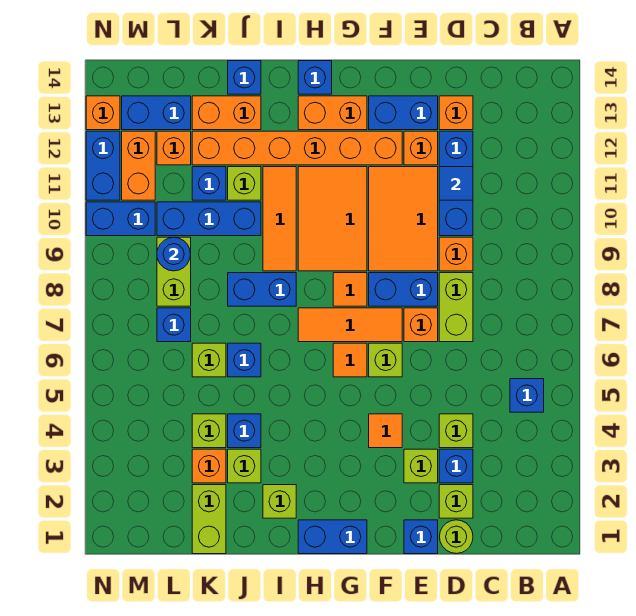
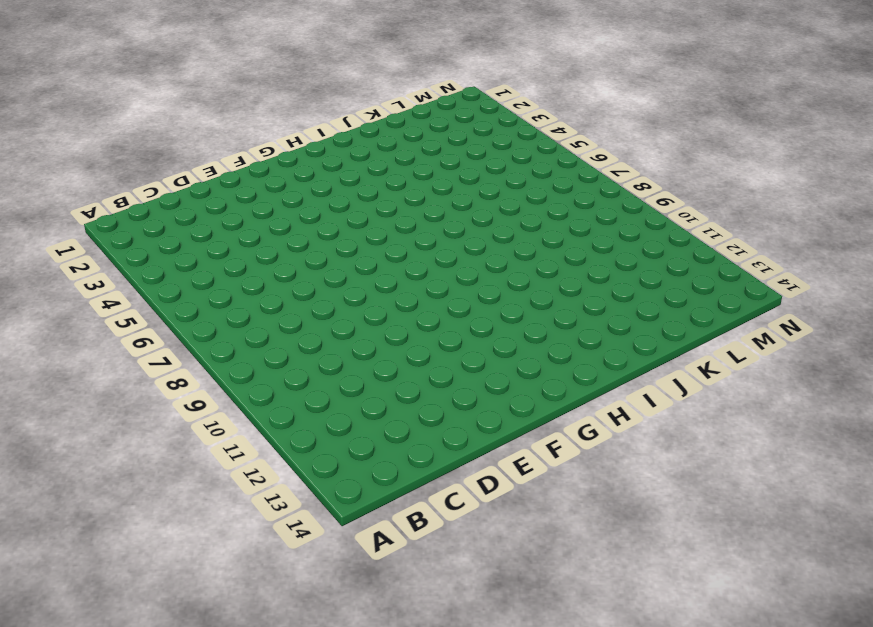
none -> blue 1x1 brick [510,379,544,412]
none -> lime 1x1 round brick [439,520,473,554]
none -> lime 1x1 brick [439,485,473,518]
none -> blue 1x1 brick [439,449,473,483]

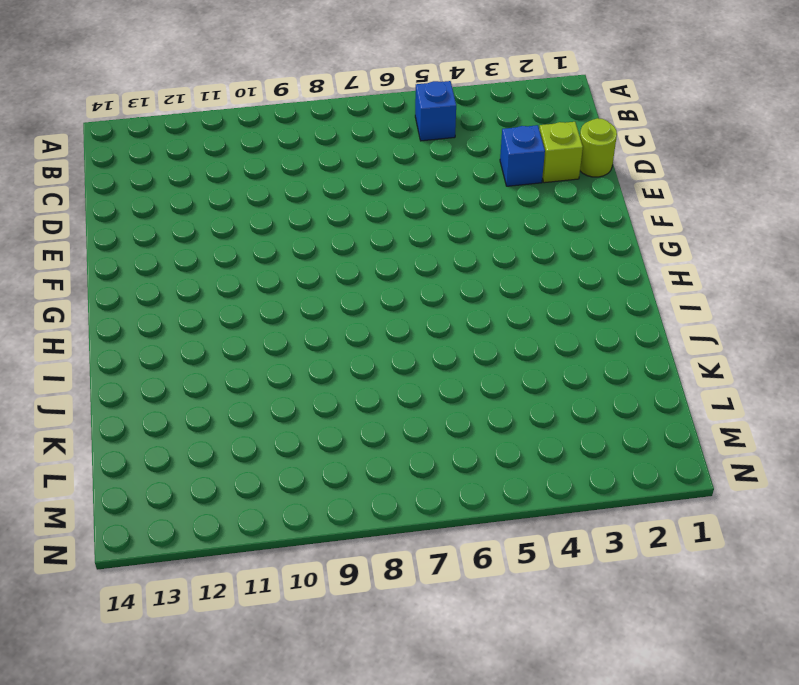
none -> lime 1x1 brick [439,414,473,448]
none -> lime 1x2 brick [439,273,473,342]
none -> orange 1x1 brick [439,237,473,271]
none -> blue 1x3 brick [439,131,473,236]

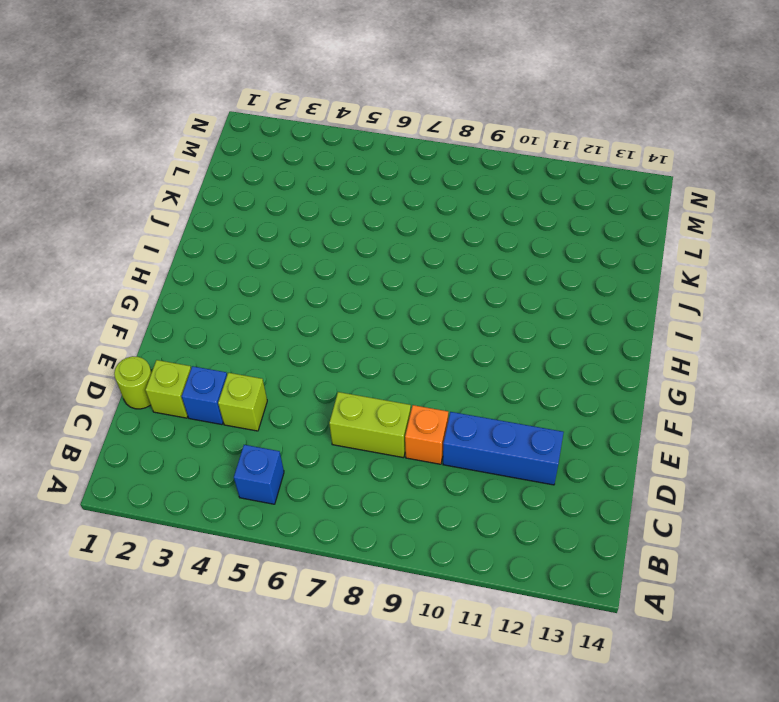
none -> orange 1x1 brick [439,96,473,130]
none -> blue 1x1 brick [404,520,438,554]
none -> lime 1x1 brick [404,449,438,483]
none -> orange 1x1 brick [404,308,438,342]

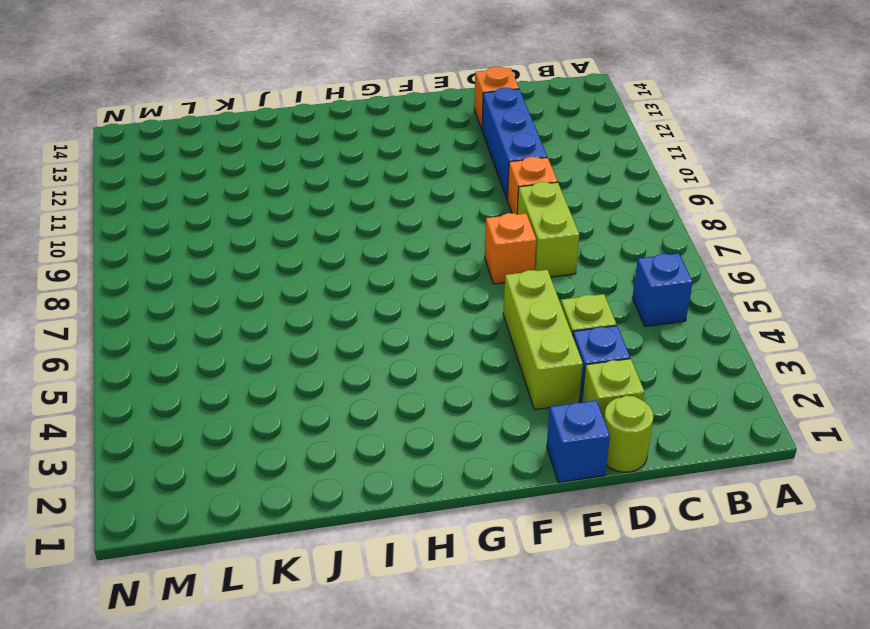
lime 1x3 brick [503,270,583,409] -> lime 1x1 brick [404,449,438,483]
none -> blue 1x2 brick [369,273,438,306]
none -> orange 2x3 tile [369,167,438,271]
none -> orange 1x1 brick [404,131,438,165]
none -> blue 1x2 brick [369,96,438,130]

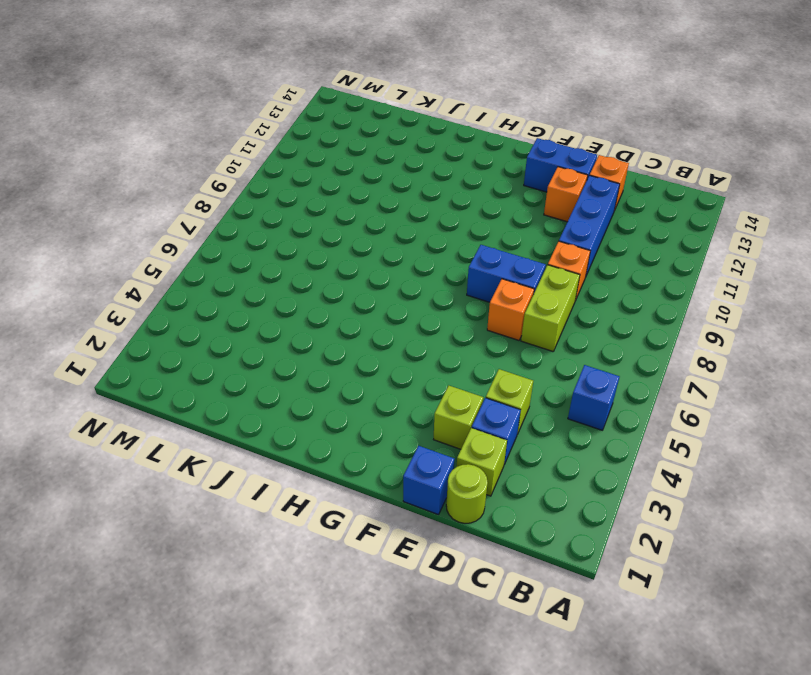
none -> orange 2x3 tile [369,167,438,271]
none -> orange 1x1 tile [369,414,402,448]
none -> lime 1x1 brick [369,343,402,377]
none -> orange 1x3 tile [298,308,402,342]

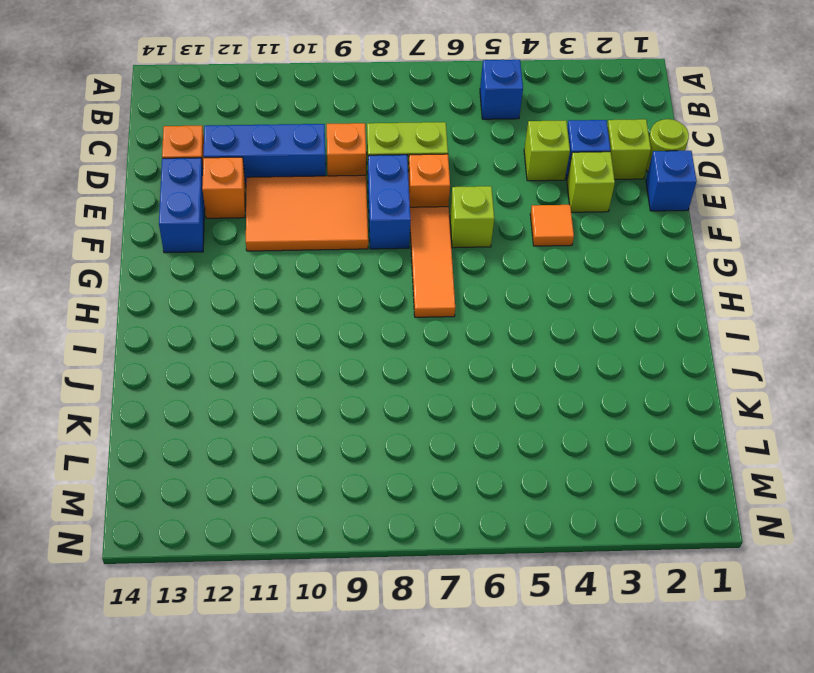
none -> orange 1x6 brick [192,131,402,165]
none -> blue 1x2 brick [298,520,367,554]
none -> orange 1x1 tile [333,343,367,377]
none -> orange 1x1 tile [333,273,367,306]

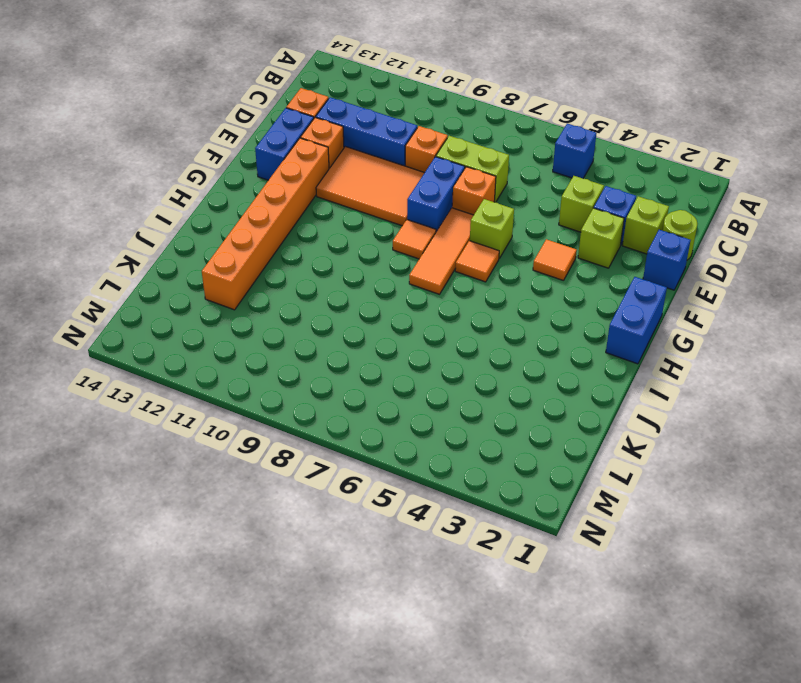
none -> orange 2x3 tile [298,167,367,271]
none -> orange 1x2 brick [298,96,367,130]
none -> blue 1x1 brick [298,61,332,94]
none -> lime 1x1 brick [263,485,296,518]

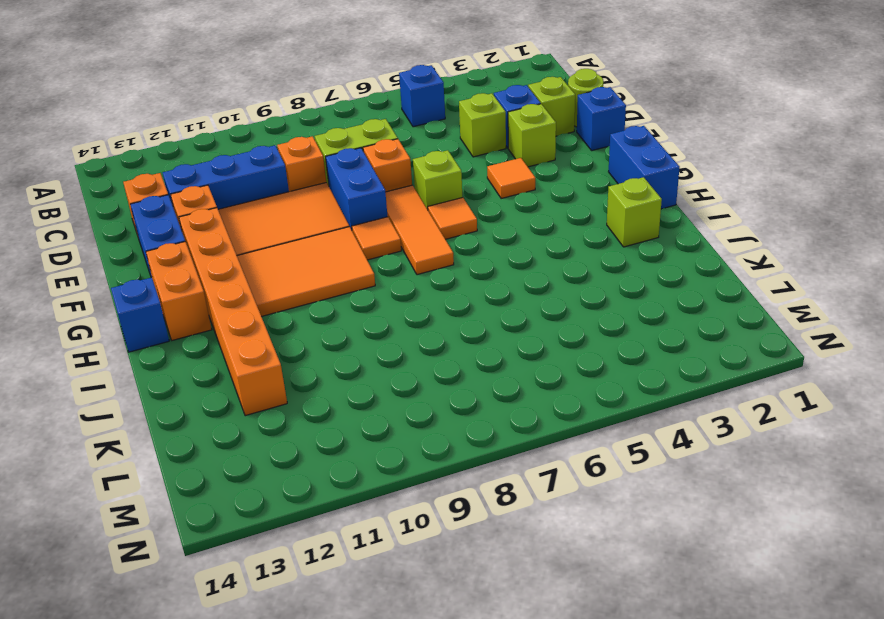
none -> blue 1x2 brick [228,273,296,306]
none -> orange 1x3 tile [263,167,296,271]
none -> lime 1x1 brick [228,449,261,483]
none -> blue 1x1 brick [228,414,261,448]

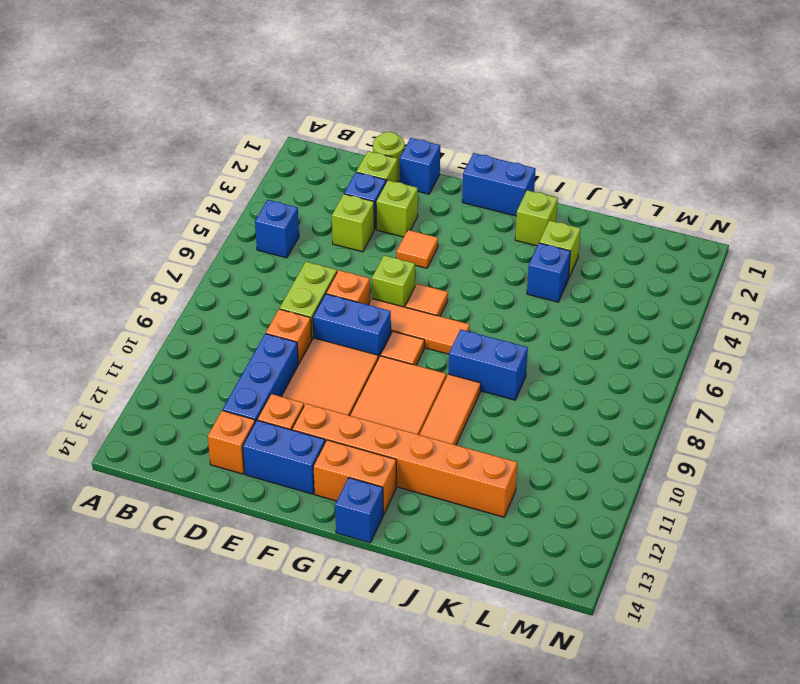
none -> blue 1x1 brick [228,343,261,377]
none -> blue 1x3 brick [157,202,261,236]
none -> lime 1x1 brick [228,167,261,200]
none -> orange 1x2 brick [192,96,261,130]

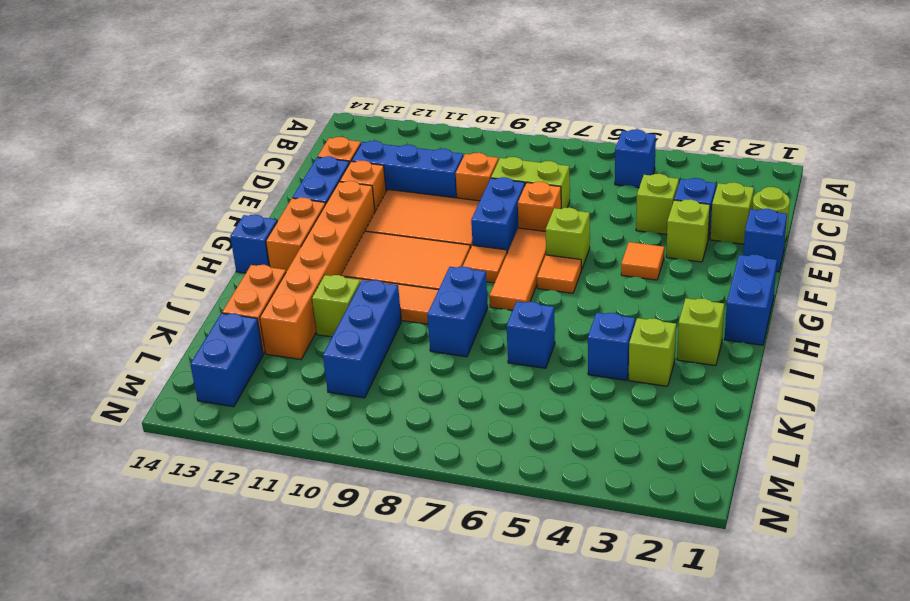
none -> blue 1x1 brick [228,61,261,94]
none -> lime 1x2 brick [192,485,226,554]
none -> orange 1x1 brick [192,449,226,483]
none -> lime 1x1 brick [192,414,226,448]

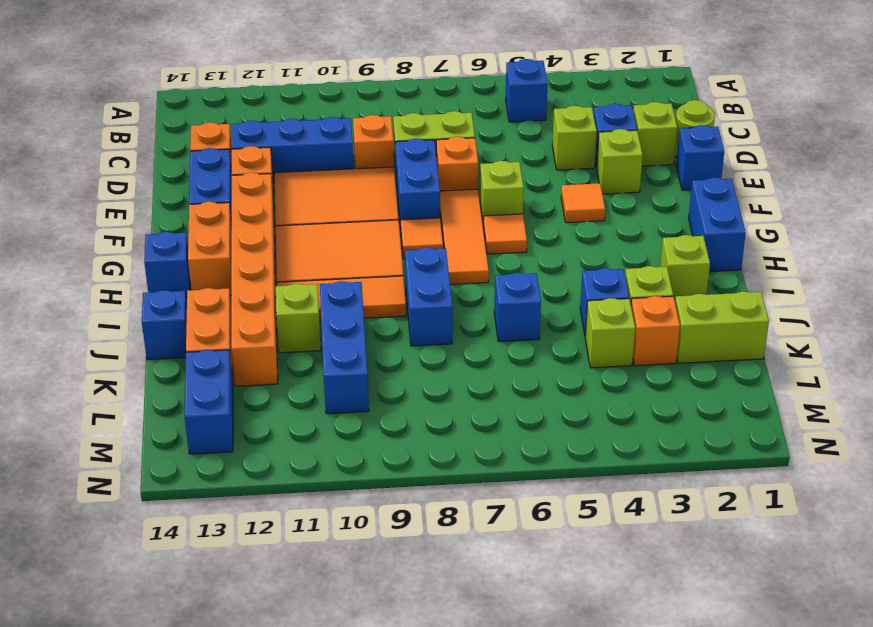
none -> lime 1x1 brick [192,343,226,377]
none -> blue 1x1 brick [192,167,226,200]
none -> blue 1x1 brick [157,308,191,342]
none -> lime 1x2 brick [157,237,191,306]

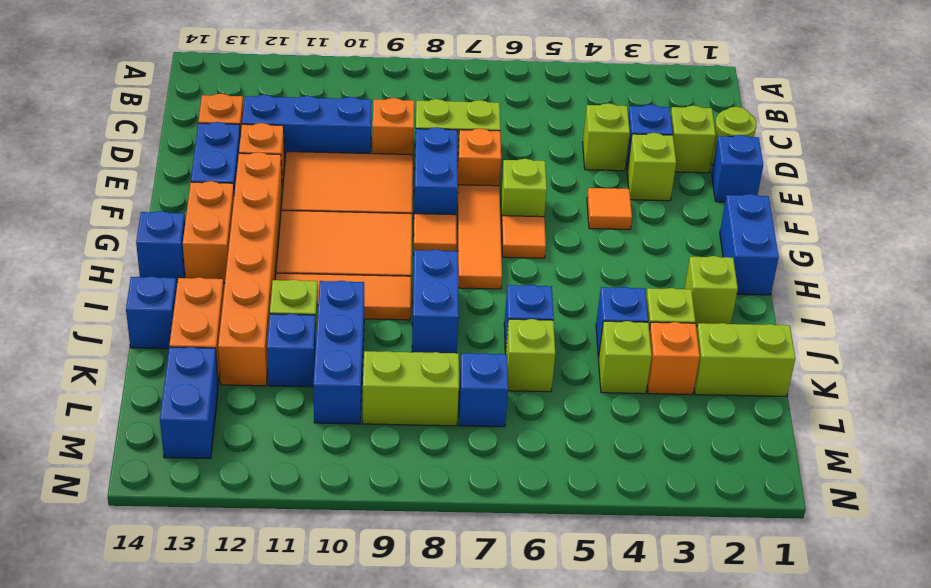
none -> blue 1x1 brick [510,379,544,412]
none -> orange 1x1 brick [157,131,191,165]
none -> blue 1x2 brick [86,202,155,236]
none -> orange 1x2 brick [122,131,155,200]

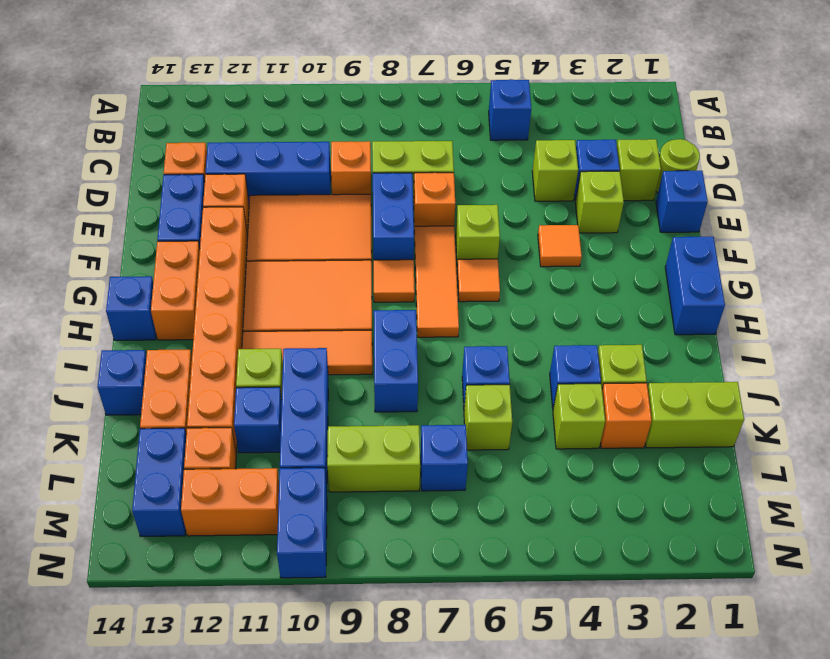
none -> lime 1x1 brick [263,485,296,518]
none -> blue 1x2 brick [86,131,120,200]
none -> orange 1x1 brick [86,96,120,130]
none -> blue 1x1 tile [439,167,473,200]

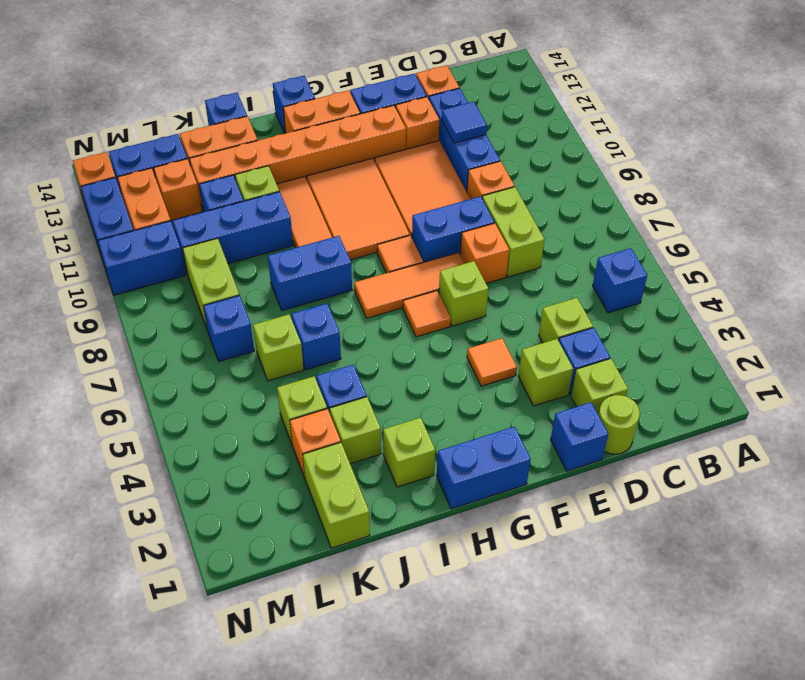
none -> blue 1x1 round brick [157,237,191,271]

